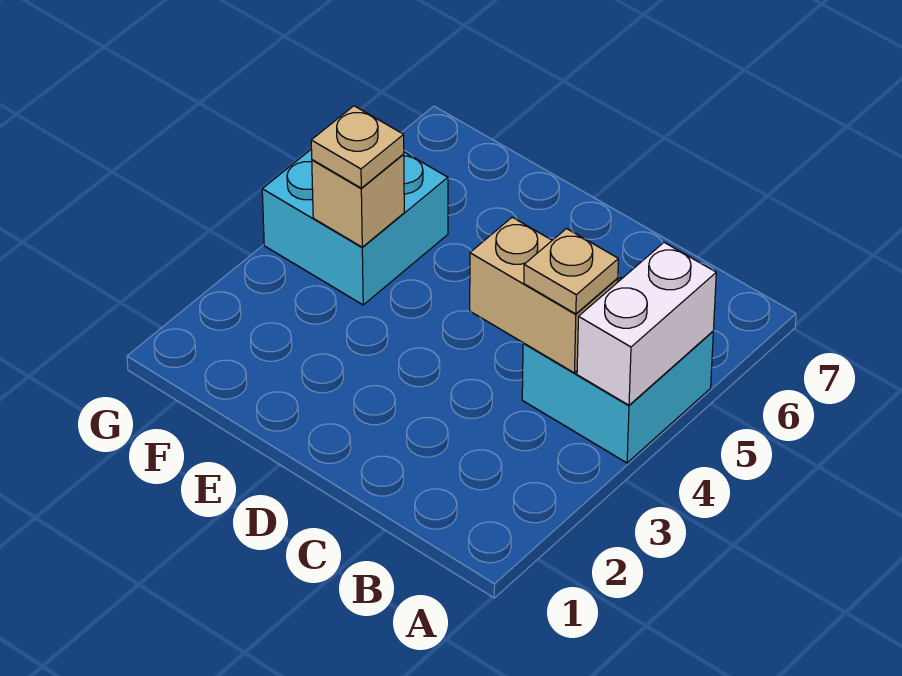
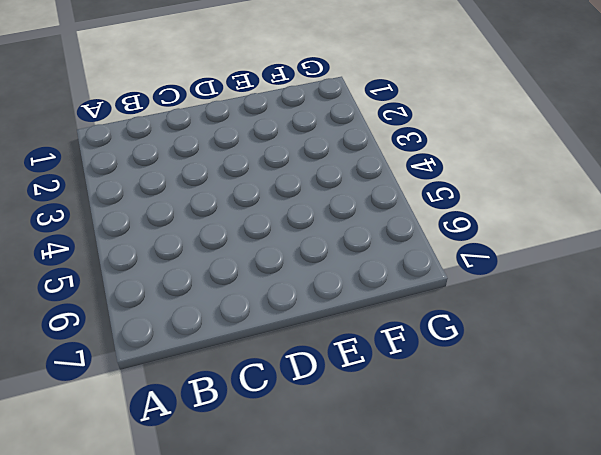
none -> cyan 2x2 brick [522,276,713,463]
none -> cyan 2x2 brick [262,149,448,305]

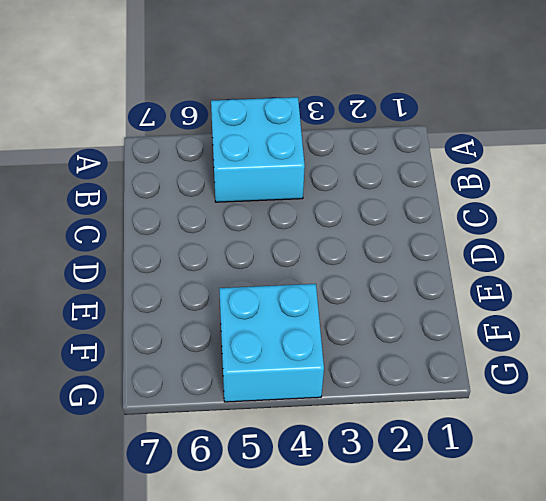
none -> white 1x2 brick [577,242,716,405]
none -> tan 1x2 brick [470,217,618,373]

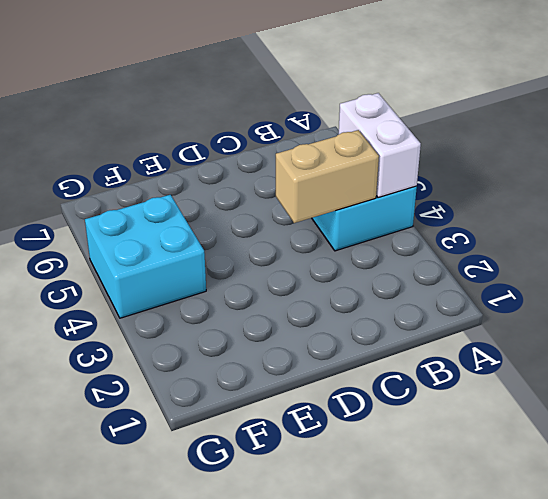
none -> tan 1x1 brick [312,154,404,247]
none -> tan 1x1 plate [524,229,618,314]

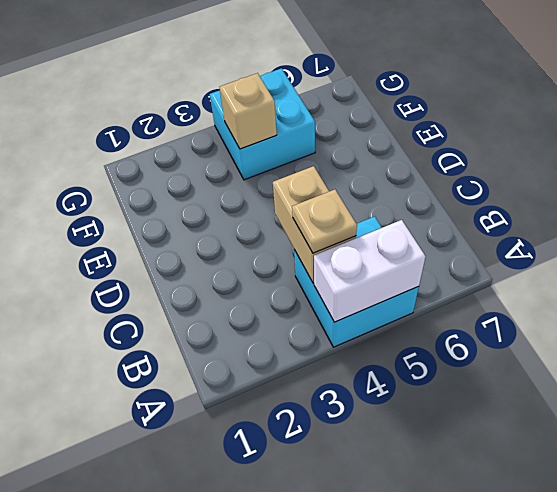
none -> tan 1x1 plate [311,106,404,188]

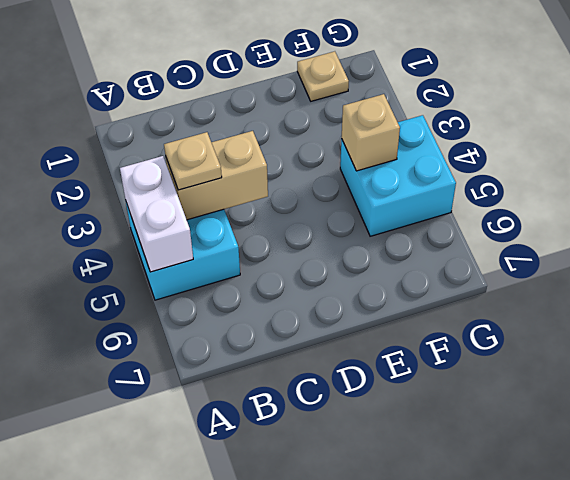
tan 1x1 plate [297,51,349,101] -> tan 1x1 plate moved to [311,106,404,188]

